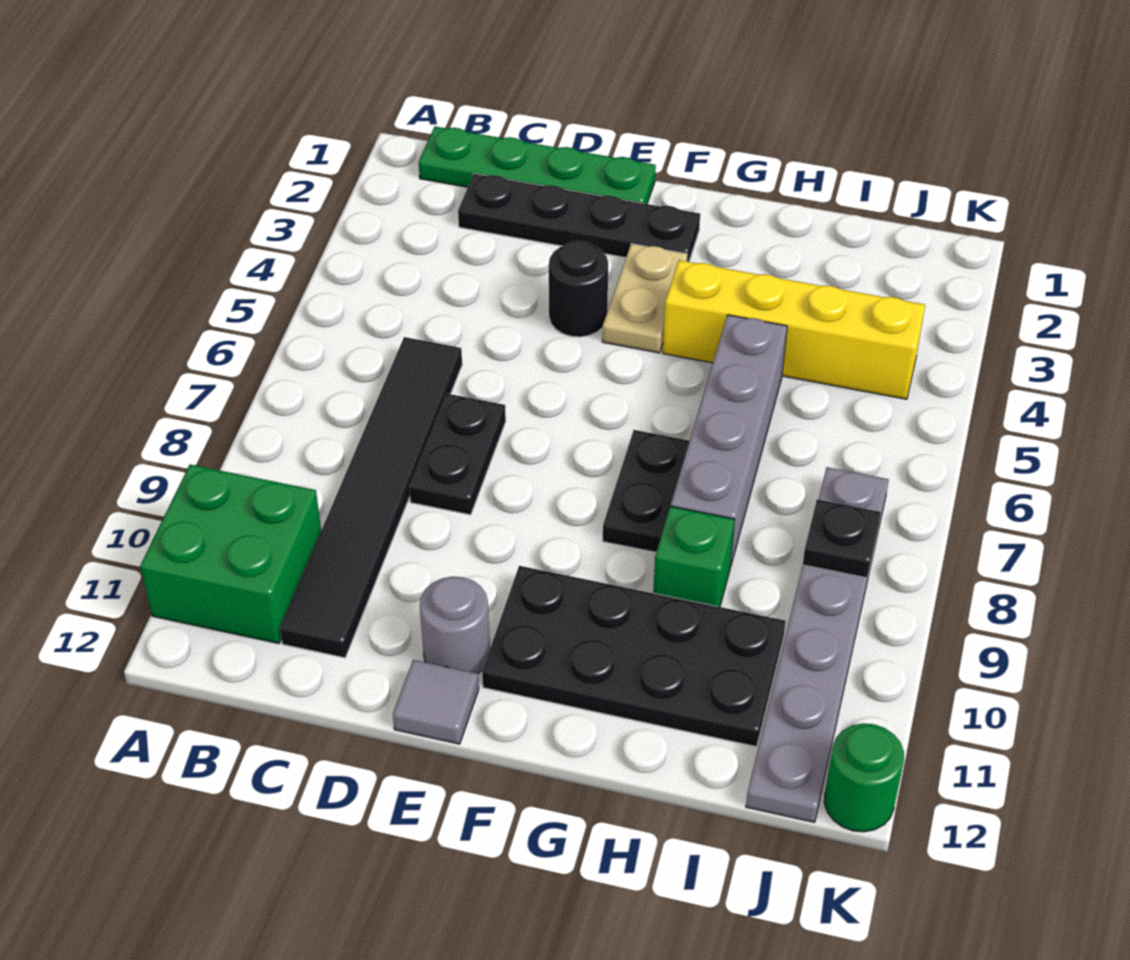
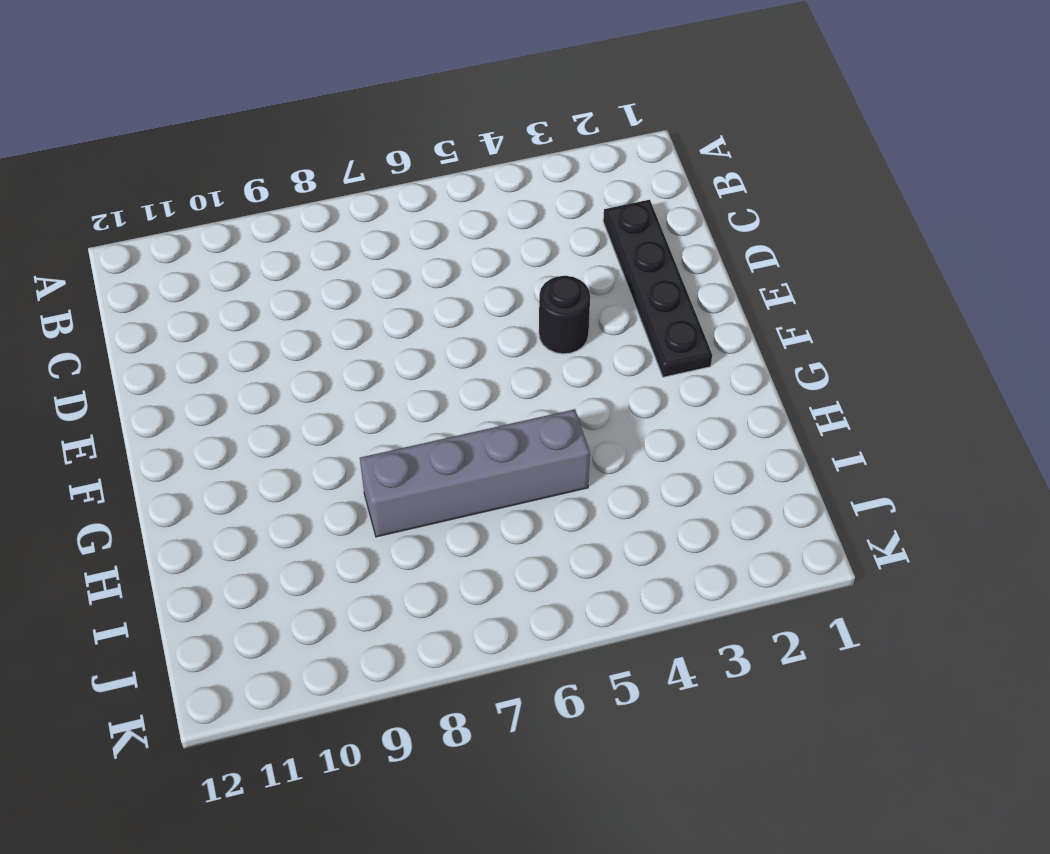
none -> green 2x2 brick [140,465,321,643]
none -> green 1x4 plate [419,127,656,204]
none -> black 1x6 tile [280,337,462,658]

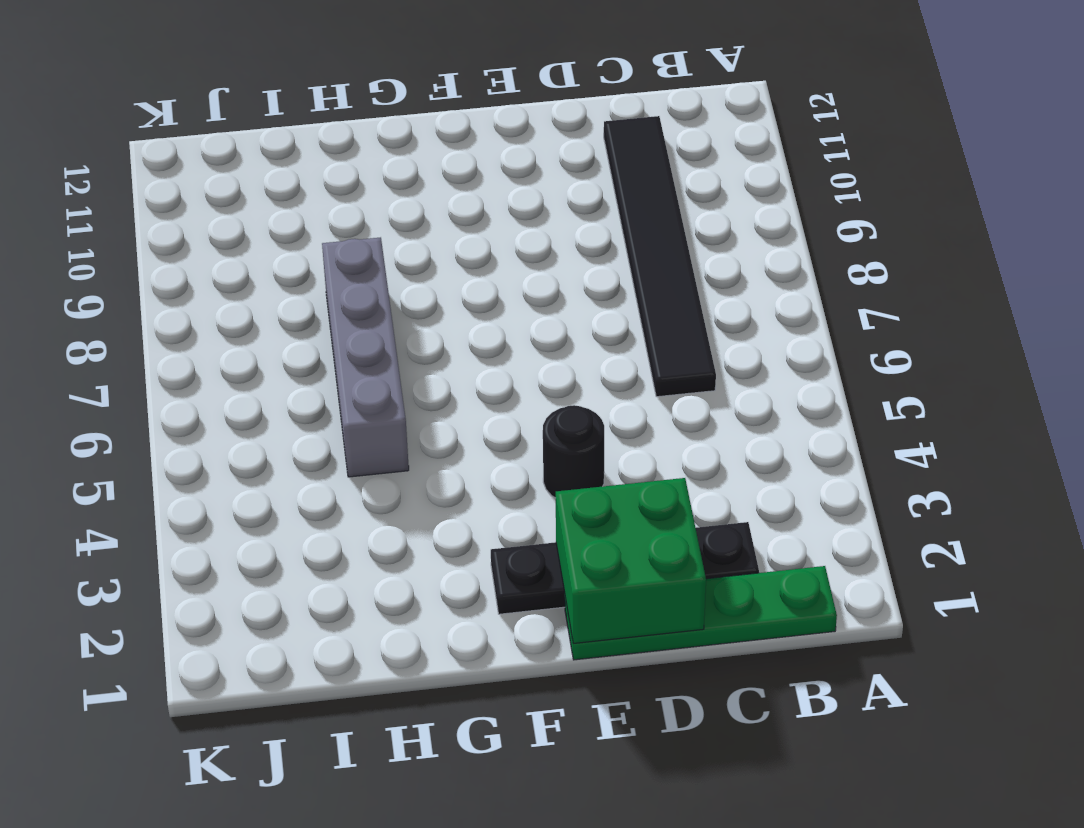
green 2x2 brick [556,478,706,643] -> green 2x2 brick moved to [140,465,321,643]
none -> black 1x2 plate [409,394,506,515]
none -> grey 1x1 round brick [420,577,490,674]
none -> grey 1x1 tile [393,660,479,744]

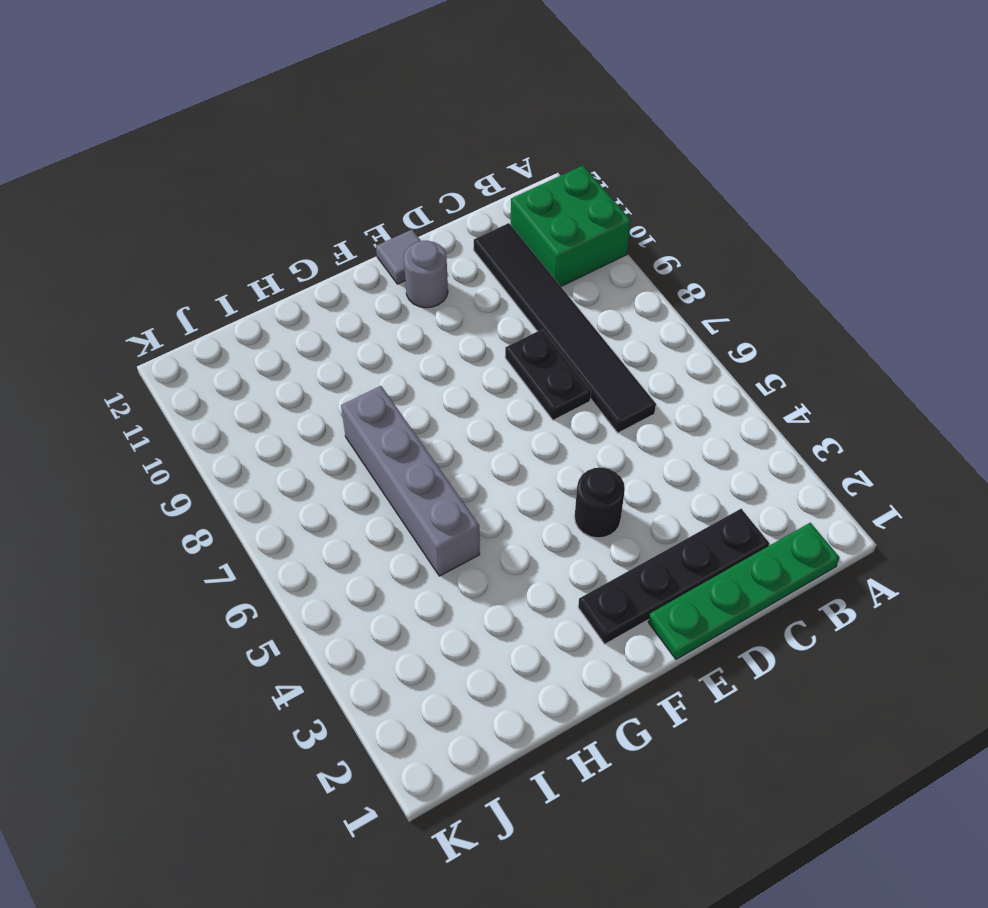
none -> tan 1x2 plate [602,244,687,353]
none -> black 2x4 plate [482,566,786,747]
none -> yellow 1x4 brick [663,260,925,399]

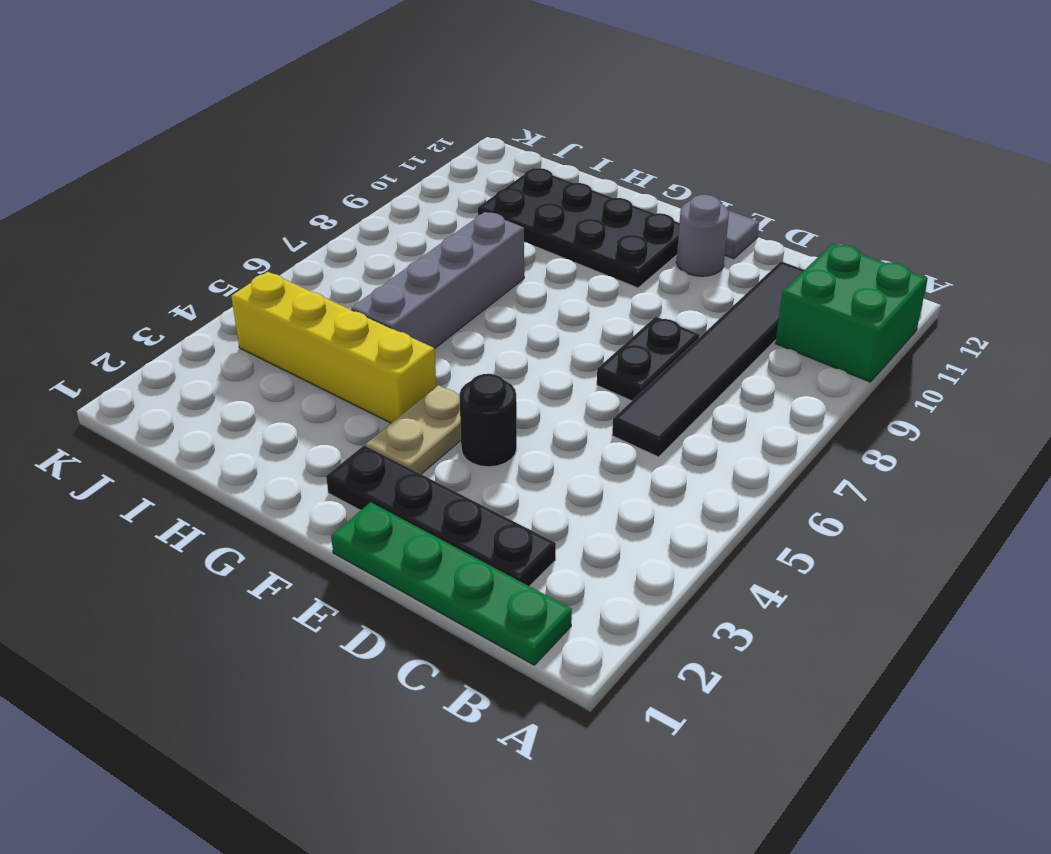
none -> black 1x2 plate [603,430,689,552]
none -> green 1x1 brick [653,506,735,607]
none -> grey 1x6 plate [746,467,889,822]

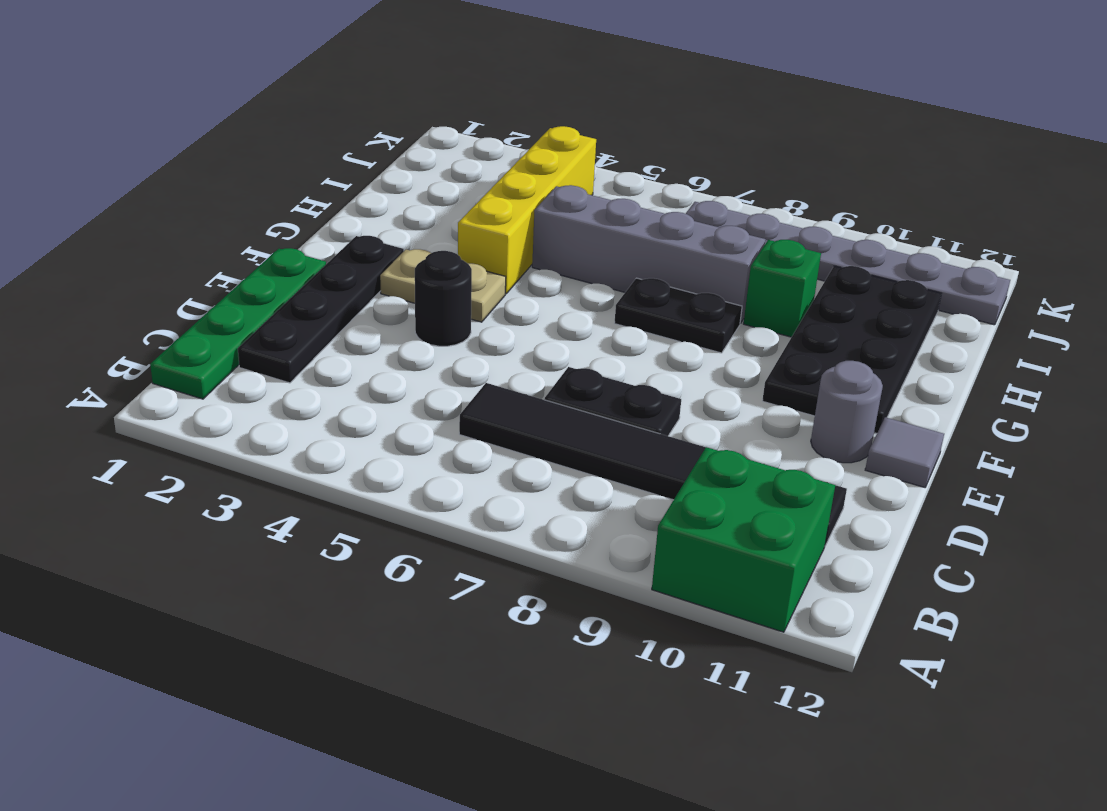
none -> green 1x1 round brick [824,723,904,832]
none -> black 1x1 plate [803,499,881,578]

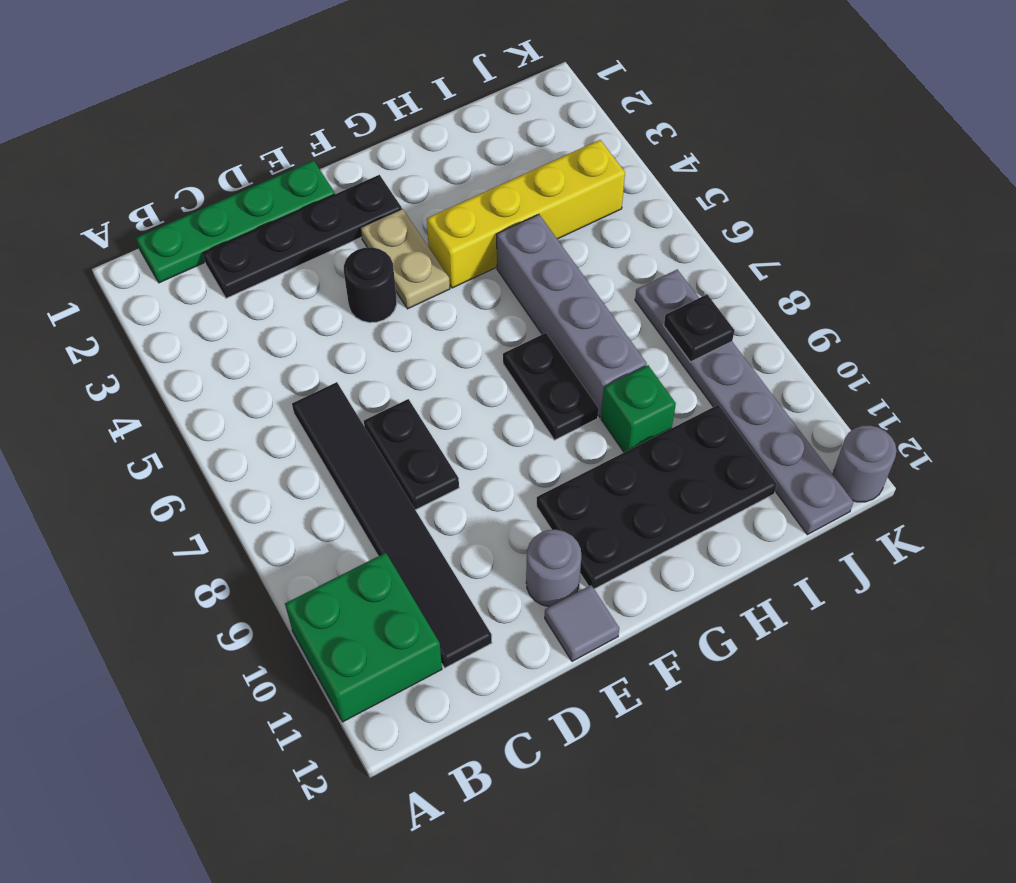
grey 1x1 round brick [833,425,897,502] -> green 1x1 round brick [824,723,904,832]

